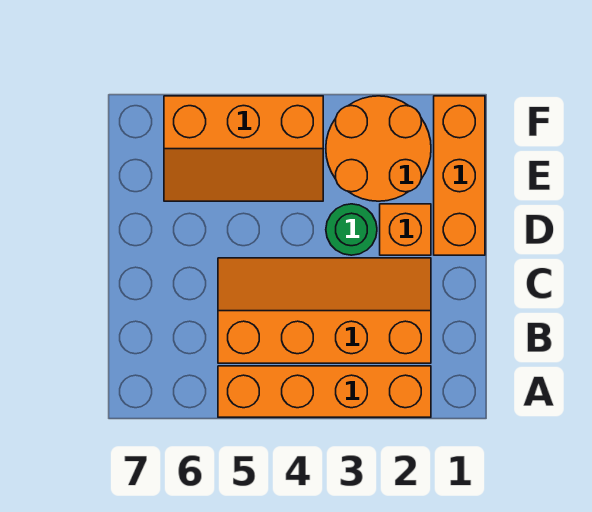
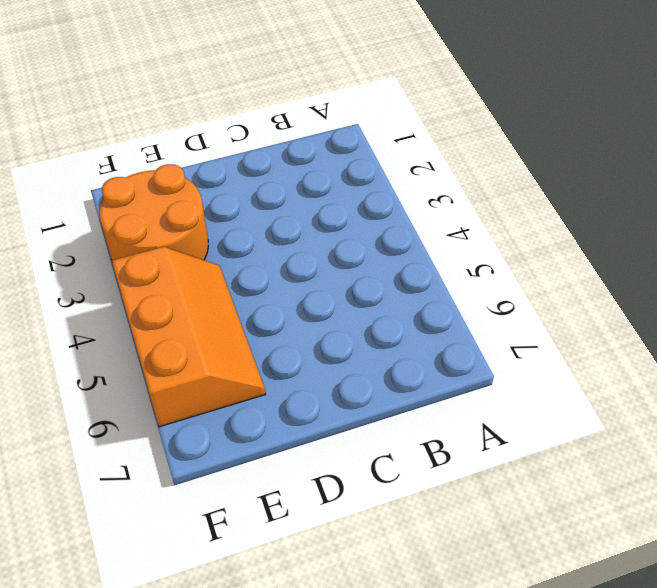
none -> orange 1x4 brick [218,366,431,417]
none -> orange 2x4 slope [218,258,431,363]

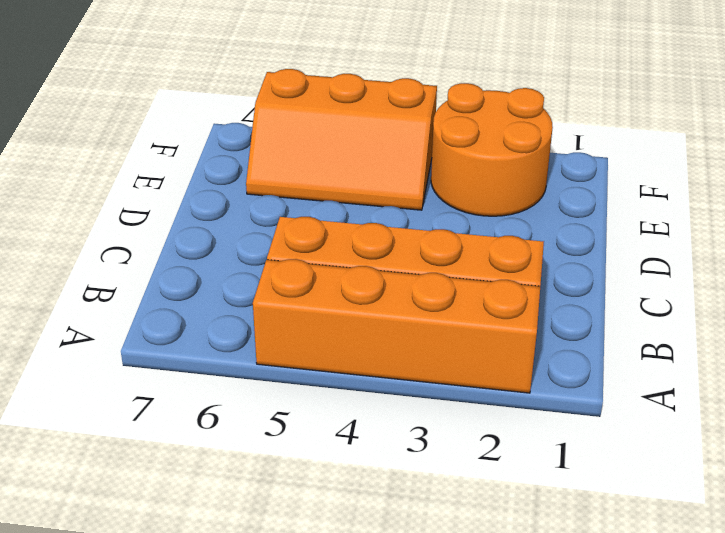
none -> orange 1x3 brick [434,96,485,255]
none -> orange 1x1 brick [380,204,431,255]

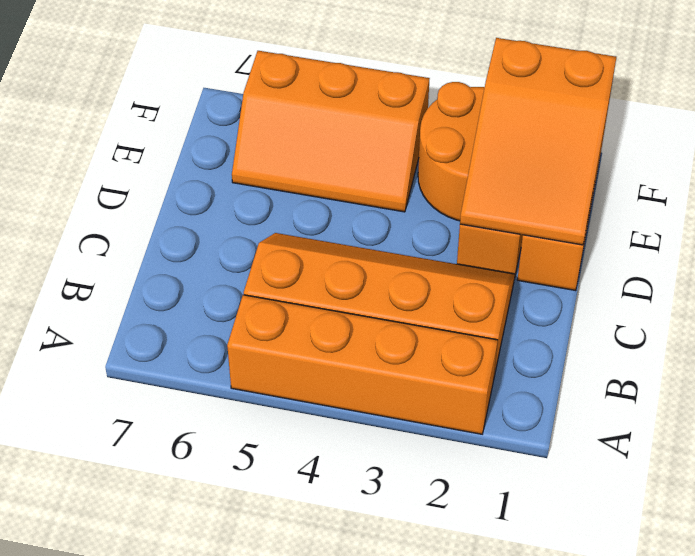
orange 2x3 slope [460,38,616,245] -> none
none -> green 1x1 round brick [326,204,377,255]

